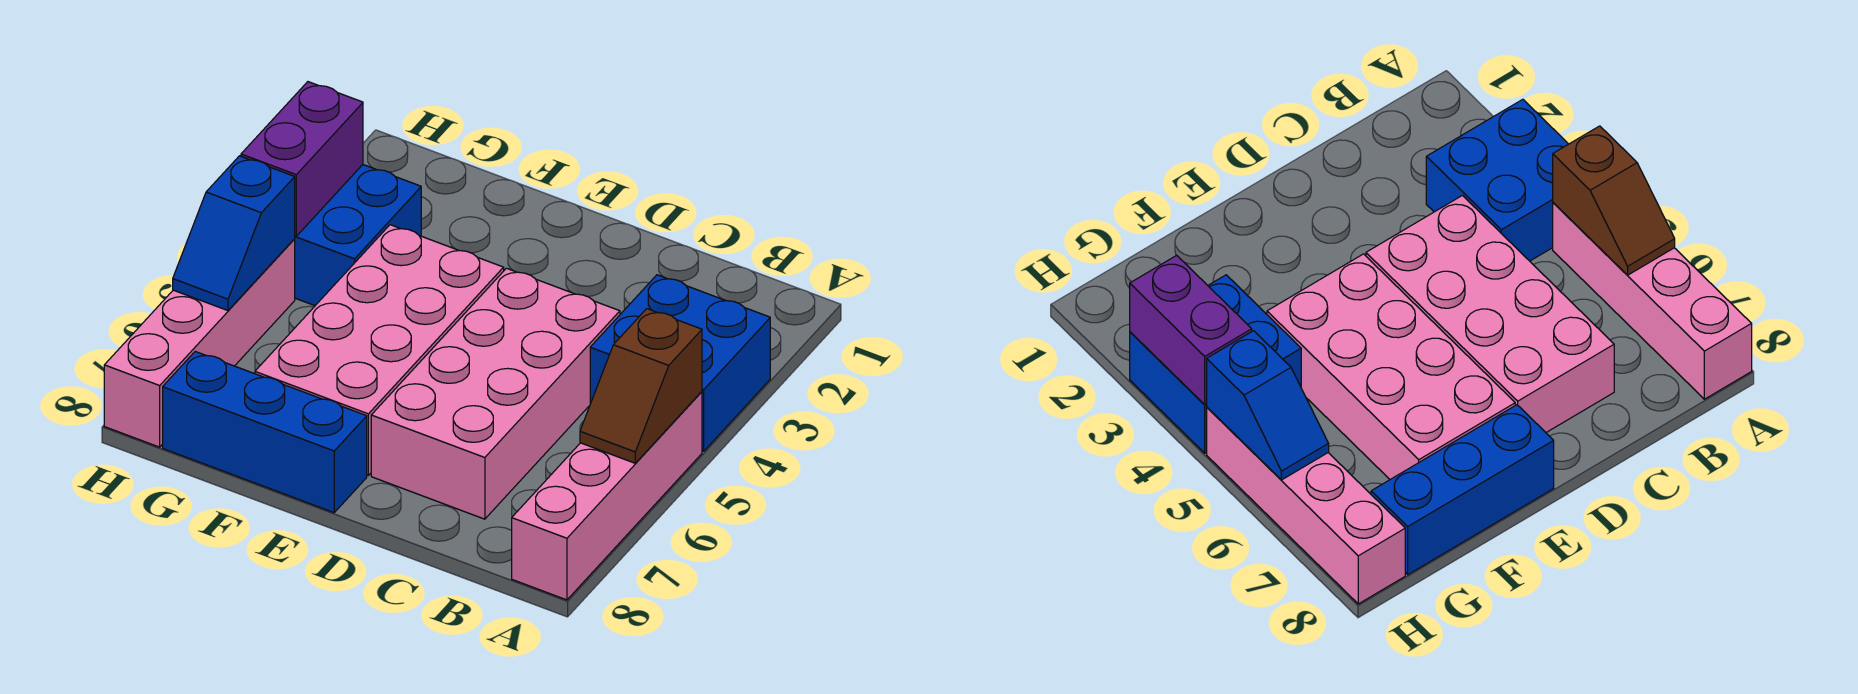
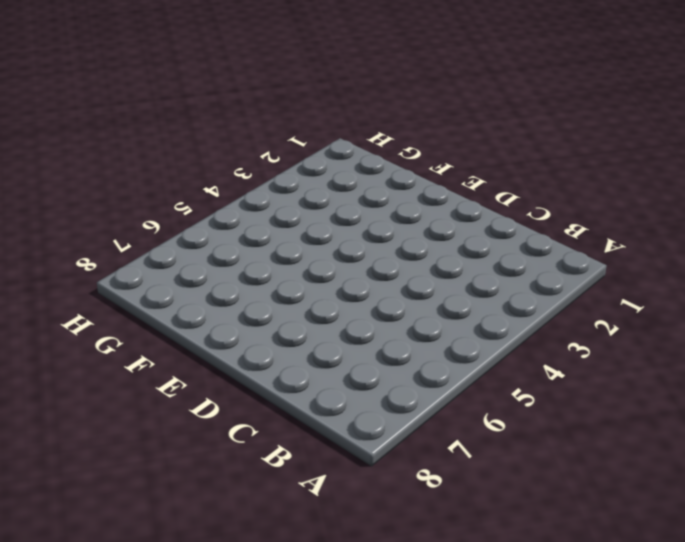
none -> blue 2x2 brick [590,275,770,451]
none -> pink 1x4 brick [512,392,702,600]

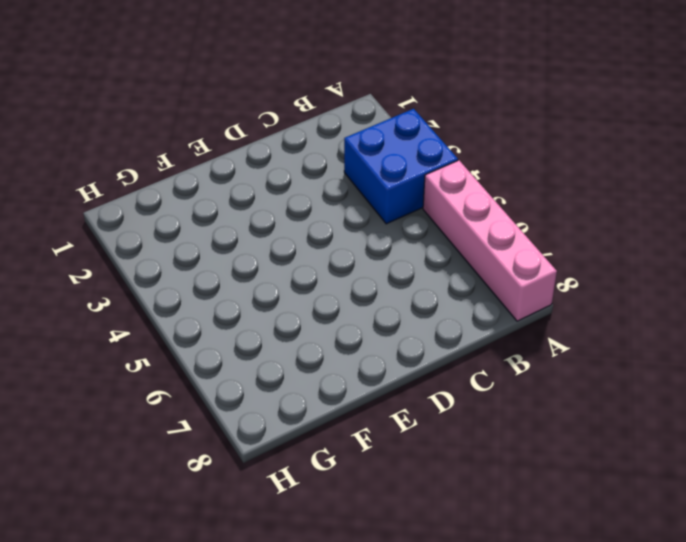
none -> pink 2x4 brick [371,268,620,519]
none -> pink 2x4 brick [255,225,504,475]

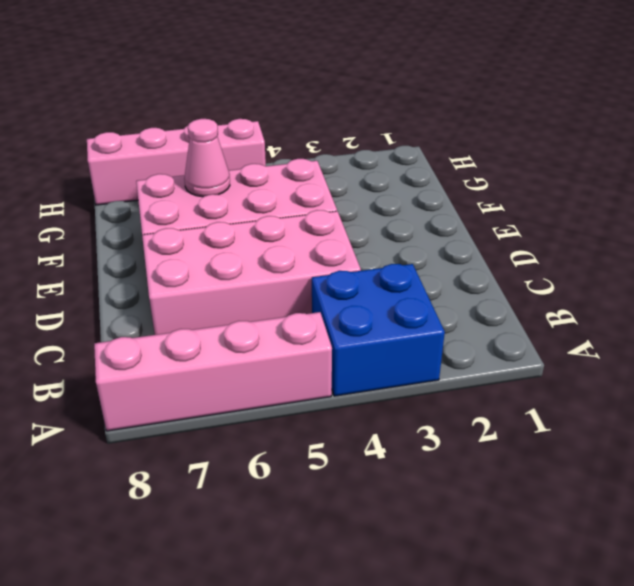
pink 1x1 cone [184,119,230,197] -> none
none -> blue 1x3 brick [163,352,367,513]
none -> blue 2x2 brick [295,165,421,306]

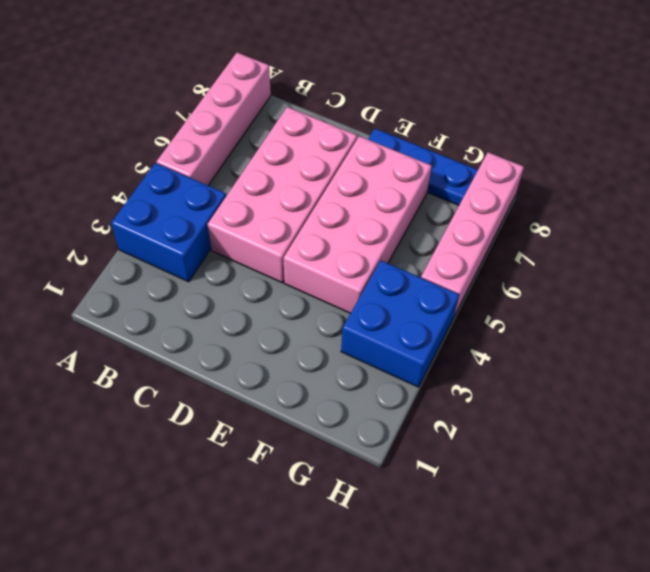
blue 1x3 plate [368,129,478,205] -> blue 1x3 brick [163,352,367,513]
none -> brown 1x2 slope [580,309,702,463]
none -> purple 1x2 brick [241,82,363,236]

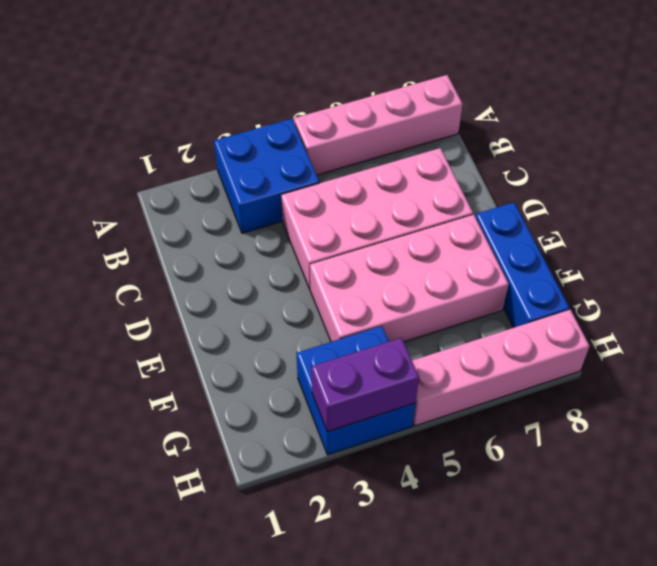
none -> brown 1x2 slope [580,309,702,463]
none -> blue 1x2 slope [173,156,295,311]

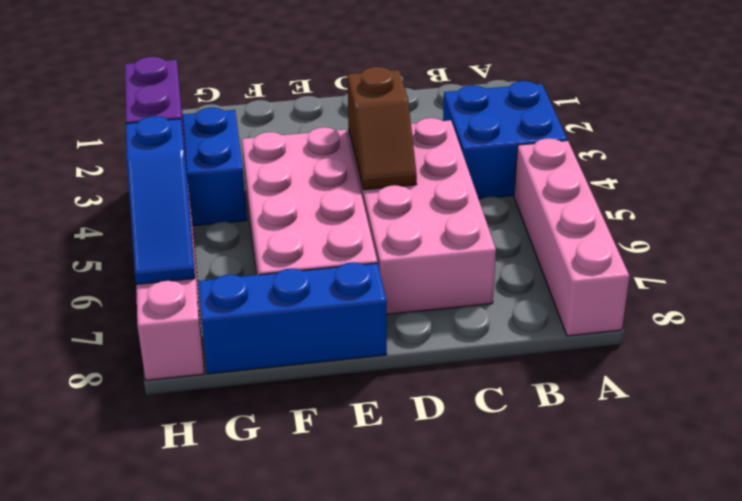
brown 1x2 slope [347,67,417,190] -> brown 1x2 slope moved to [580,309,702,463]
blue 1x3 slope [126,116,195,284] -> blue 1x2 slope [173,156,295,311]

